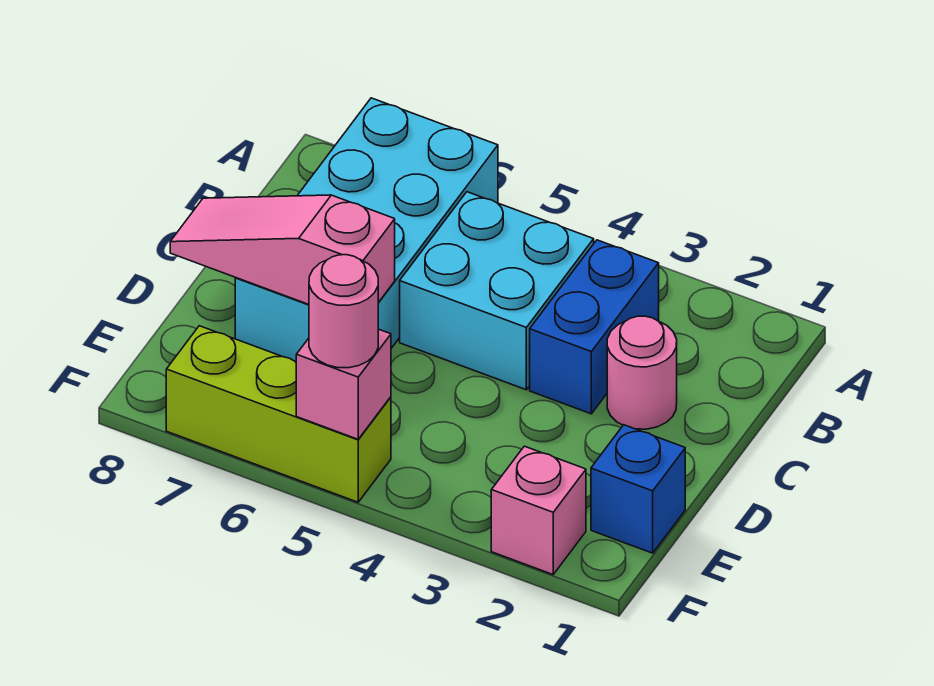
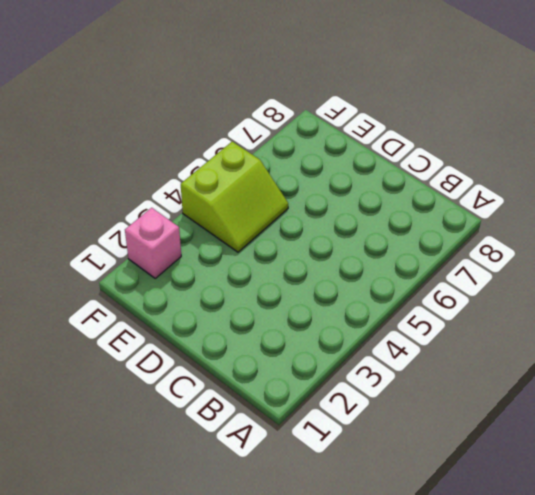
lime 2x2 slope [181,142,288,252] -> lime 1x3 brick [166,326,391,502]
none -> cyan 2x4 brick [235,98,498,362]
none -> blue 1x2 brick [530,240,659,414]

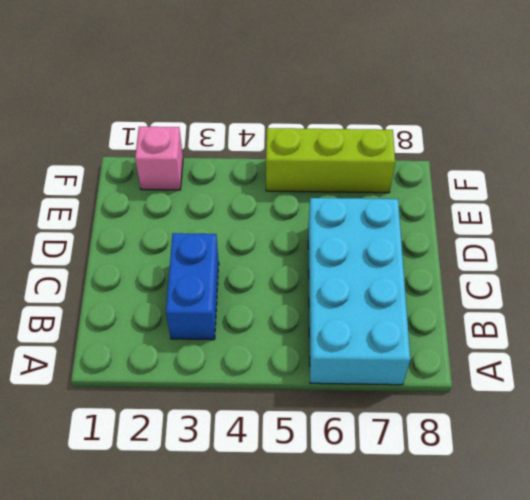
none -> cyan 2x2 brick [400,192,594,390]
none -> pink 1x1 round brick [607,316,677,429]

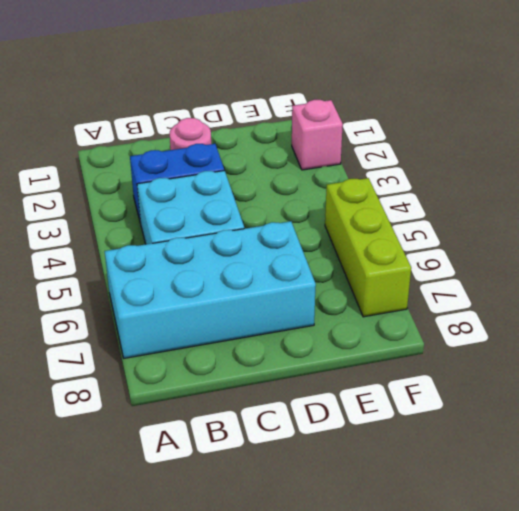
none -> blue 1x1 brick [591,425,685,553]
none -> pink 1x3 slope [170,195,395,304]

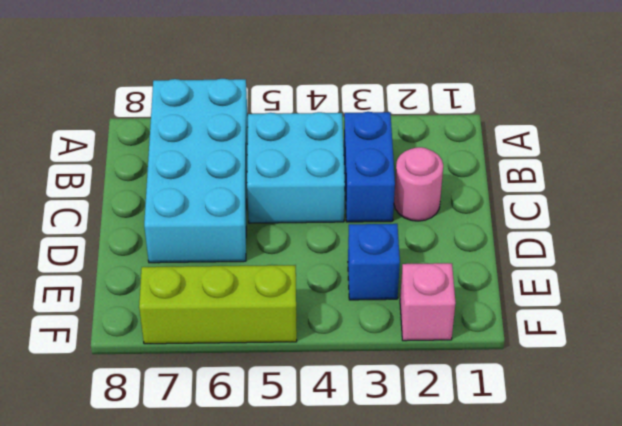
blue 1x1 brick [348,224,400,300] -> blue 1x1 brick moved to [591,425,685,553]
none -> pink 1x3 slope [170,195,395,304]
none -> pink 1x1 brick [296,329,391,439]

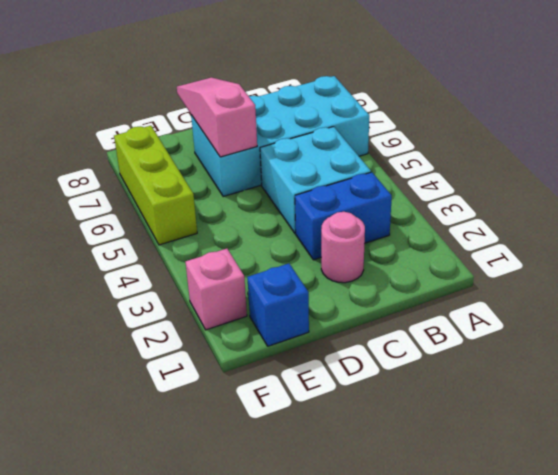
none -> pink 1x1 brick [296,329,391,439]
none -> pink 1x1 round brick [309,255,378,368]

